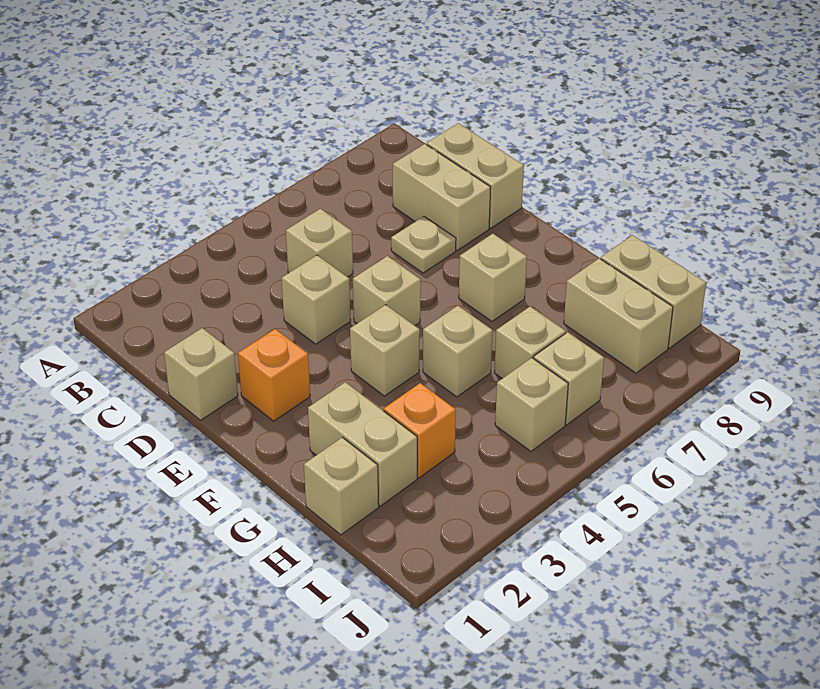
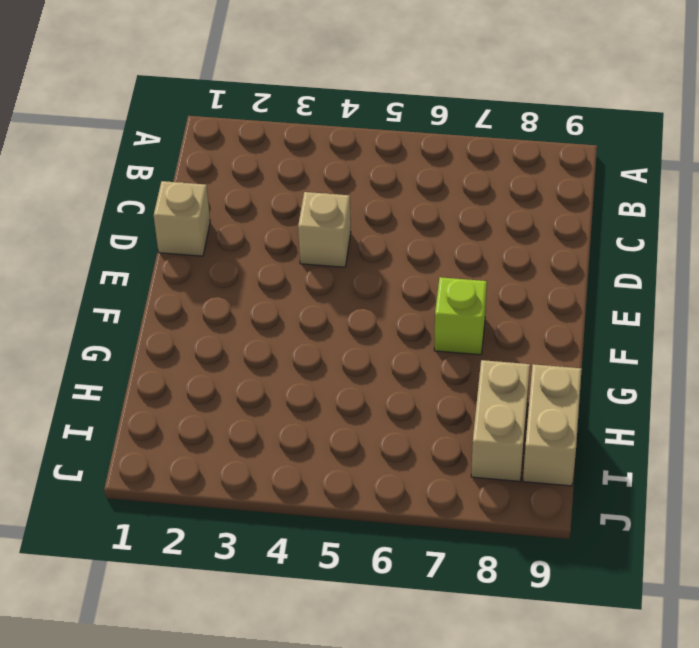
lime 1x1 brick [434,277,487,355] -> tan 1x1 brick [459,234,527,321]
none -> tan 1x1 brick [286,209,353,277]
none -> tan 1x2 brick [393,144,491,250]
none -> tan 1x2 brick [427,123,524,228]

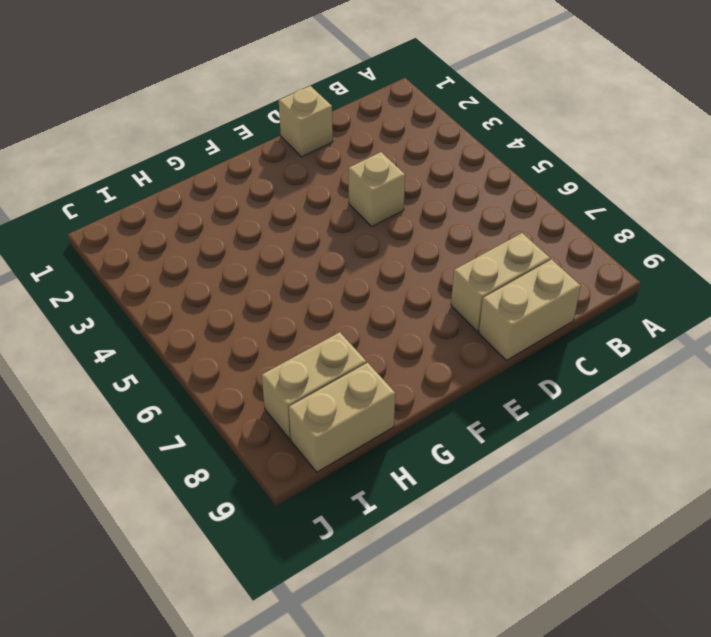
none -> tan 1x1 brick [286,209,353,277]
none -> tan 1x1 plate [391,216,456,273]
none -> orange 1x1 brick [238,329,310,421]

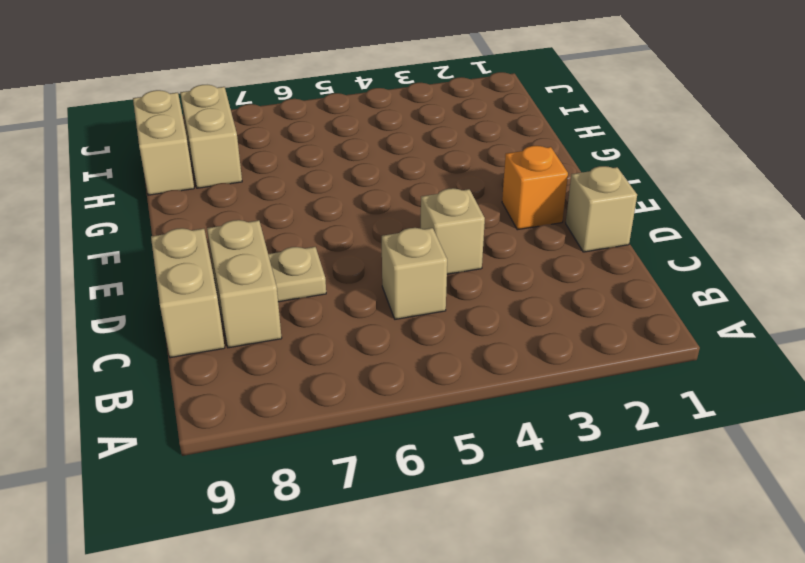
none -> tan 1x1 brick [353,256,421,326]
none -> tan 1x1 brick [350,305,420,396]
none -> tan 1x1 brick [459,234,527,321]

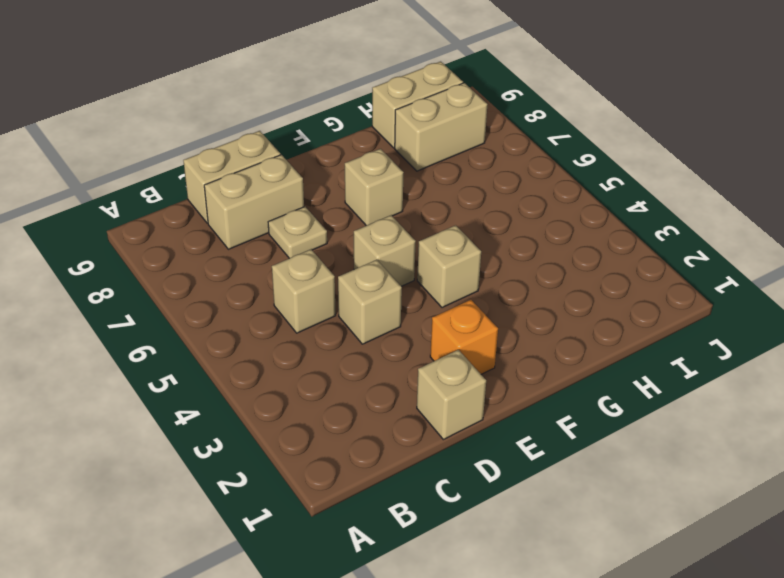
none -> tan 1x2 brick [308,382,417,506]
none -> tan 1x1 brick [423,306,493,397]
none -> tan 1x1 brick [304,437,379,535]

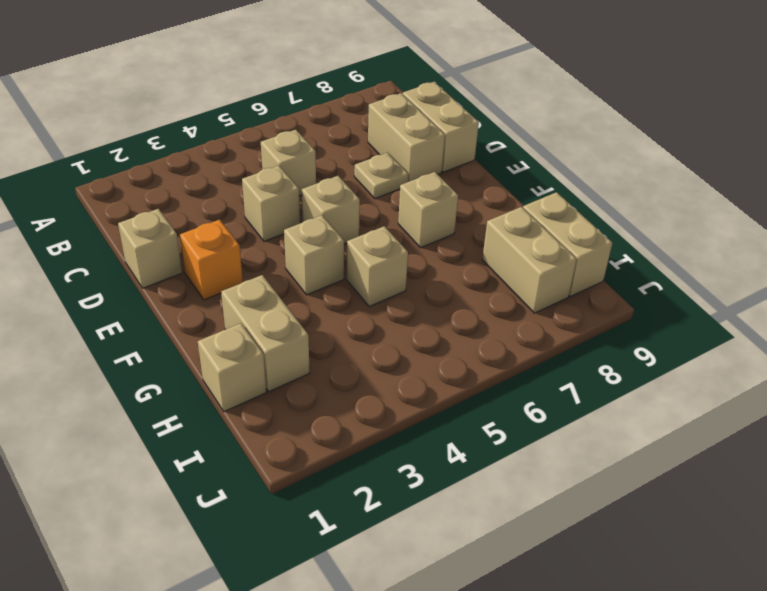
none -> orange 1x1 brick [384,383,456,478]
none -> tan 1x1 brick [494,306,566,379]
none -> tan 1x1 brick [495,358,568,451]

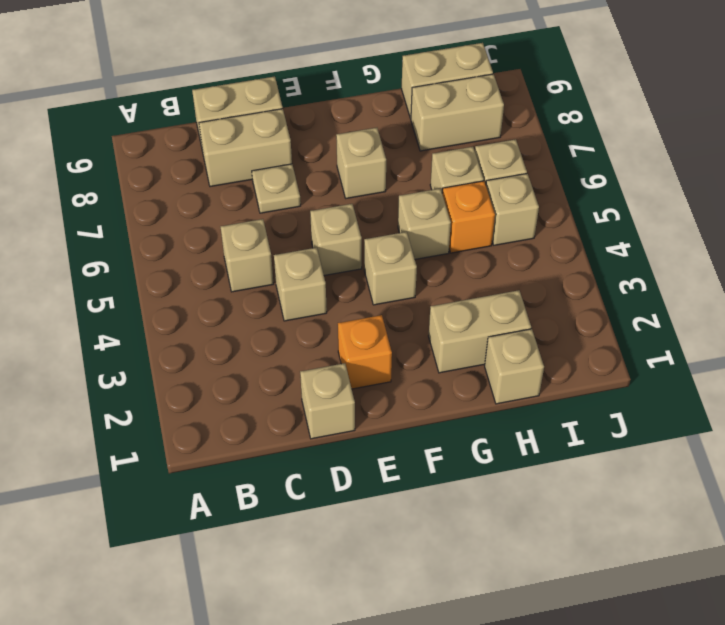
orange 1x1 brick [442,181,495,253] -> orange 1x1 brick moved to [384,383,456,478]

